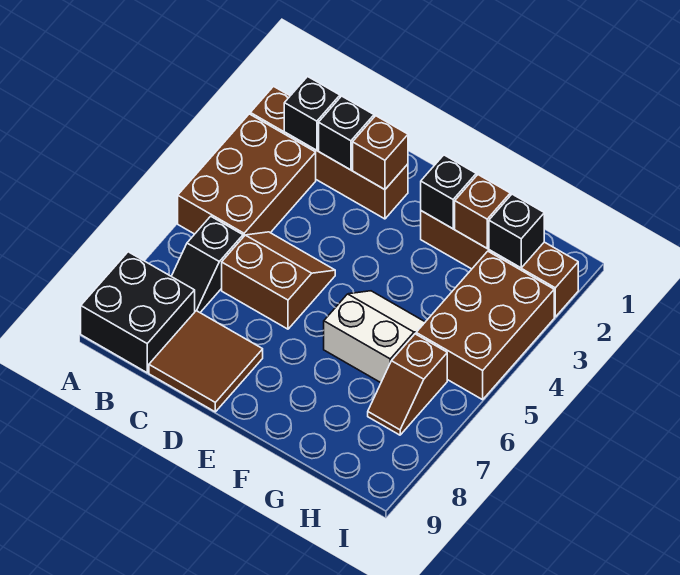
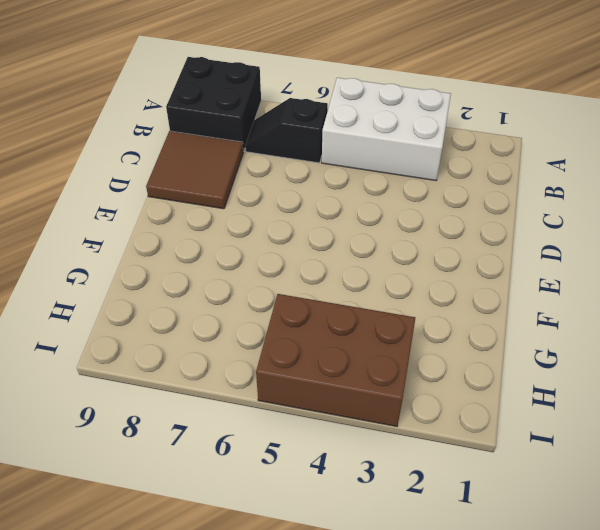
white 2x3 brick [322,78,451,181] -> brown 2x3 brick [178,114,316,237]
none -> brown 1x4 brick [250,86,408,219]
none -> brown 2x2 slope [222,232,335,329]
none -> brown 1x4 brick [421,211,578,317]

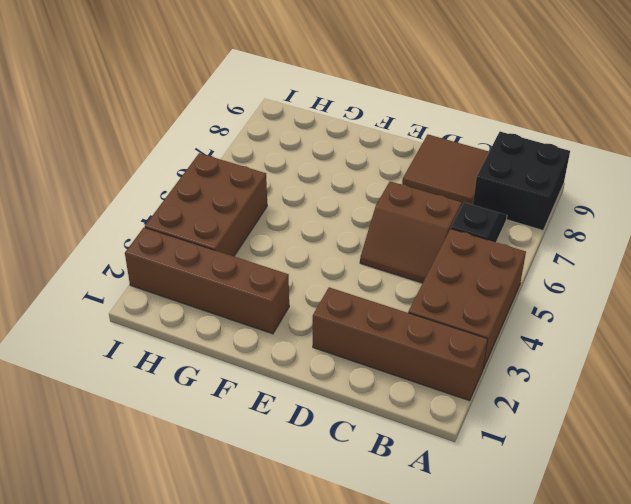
none -> white 2x2 slope [324,291,425,383]
none -> brown 1x2 slope [368,334,447,435]
none -> black 1x1 brick [284,77,340,150]

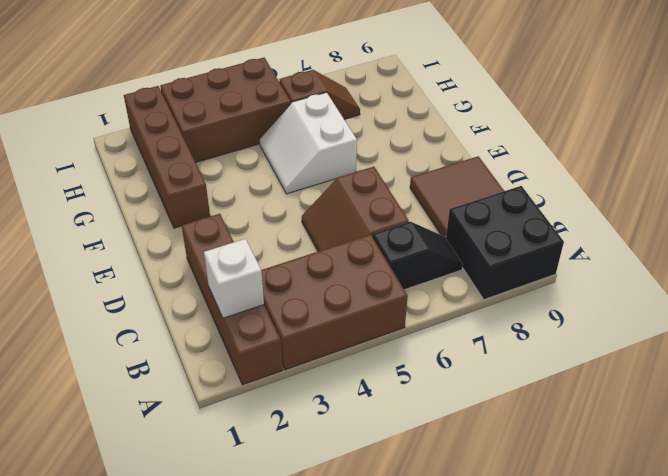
white 1x1 brick [204,239,264,318] -> black 1x1 brick [284,77,340,150]
none -> black 1x1 brick [319,96,374,170]
none -> brown 1x1 brick [353,116,408,190]
none -> black 1x1 brick [421,155,476,229]

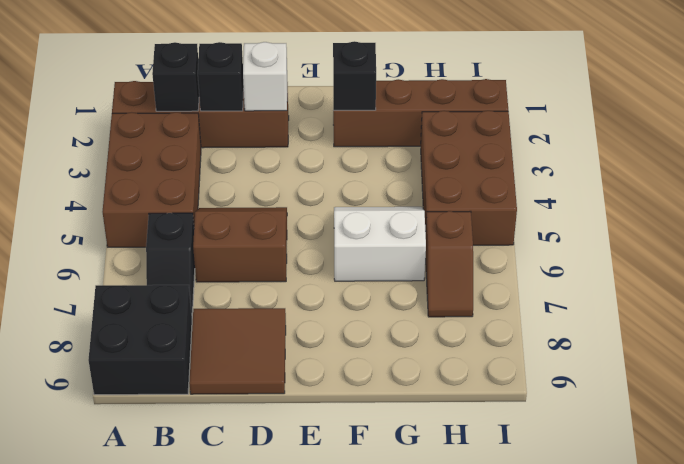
white 1x1 brick [243,42,287,111] -> brown 1x1 brick [353,116,408,190]
none -> brown 1x1 brick [455,175,510,248]
none -> black 1x1 brick [489,194,544,268]

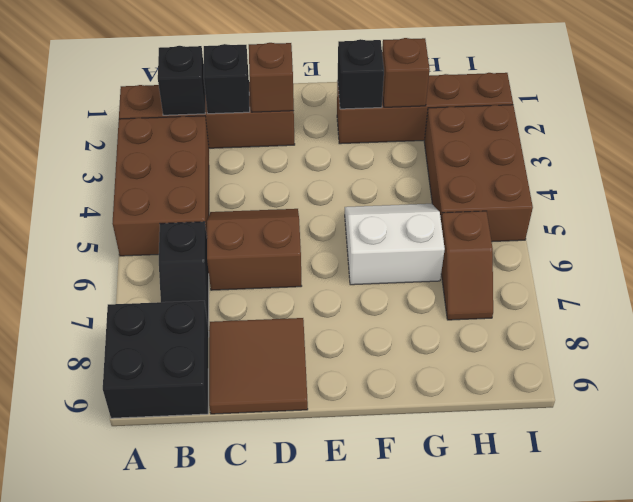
none -> black 1x1 brick [489,194,544,268]

